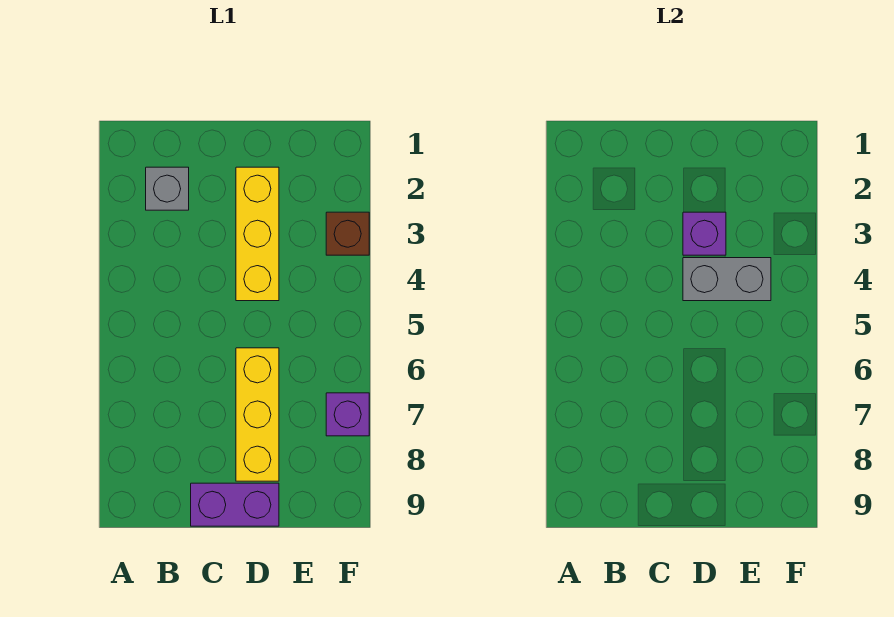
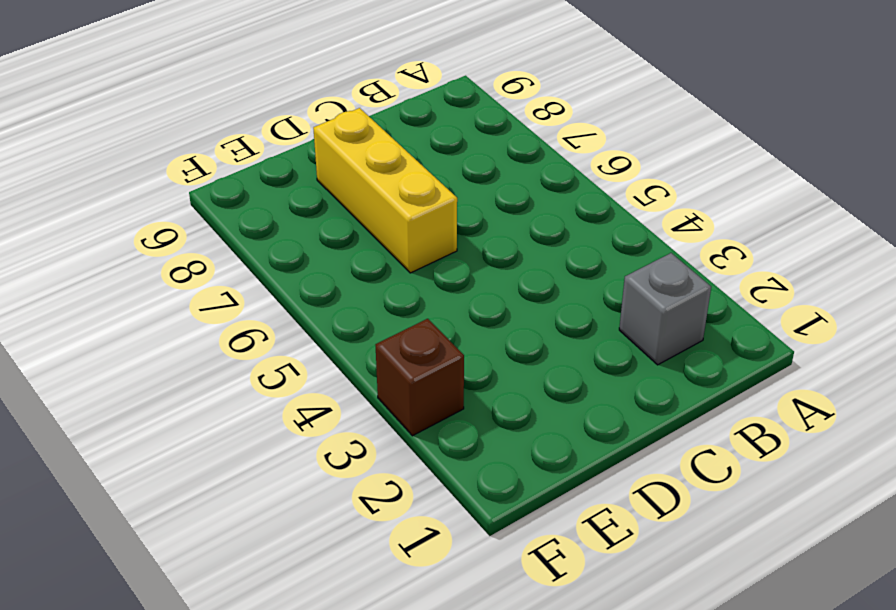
none -> purple 1x2 brick [191,483,279,526]
none -> yellow 1x3 brick [236,167,279,301]

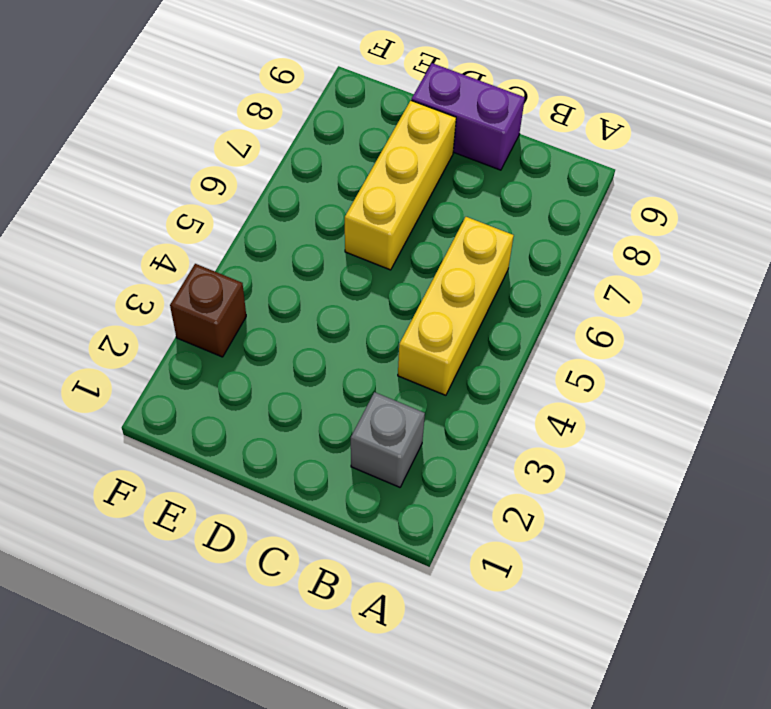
yellow 1x3 brick [398,217,514,395] -> yellow 1x3 brick moved to [236,167,279,301]
none -> purple 1x1 brick [326,393,369,436]
none -> purple 1x1 brick [683,212,726,255]

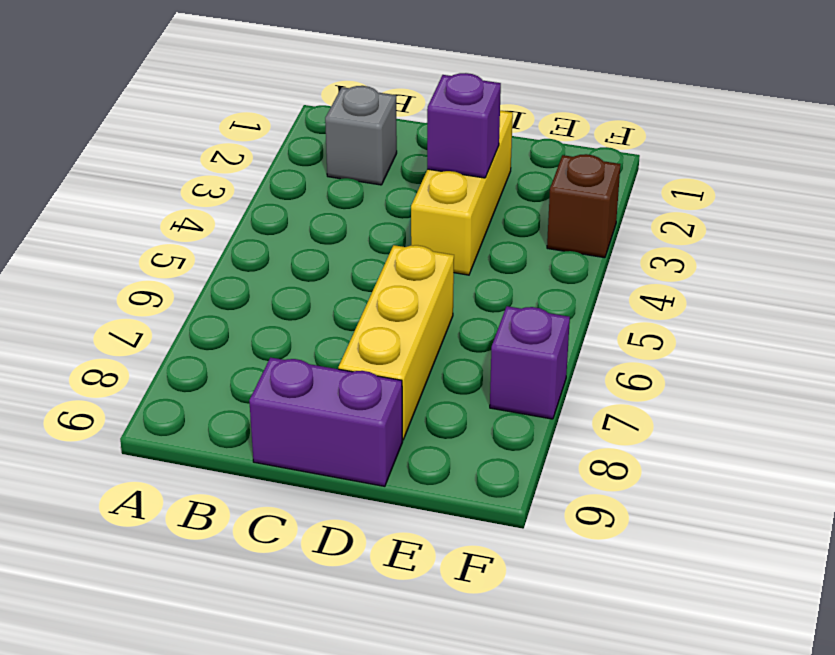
none -> grey 1x2 brick [683,258,771,301]

